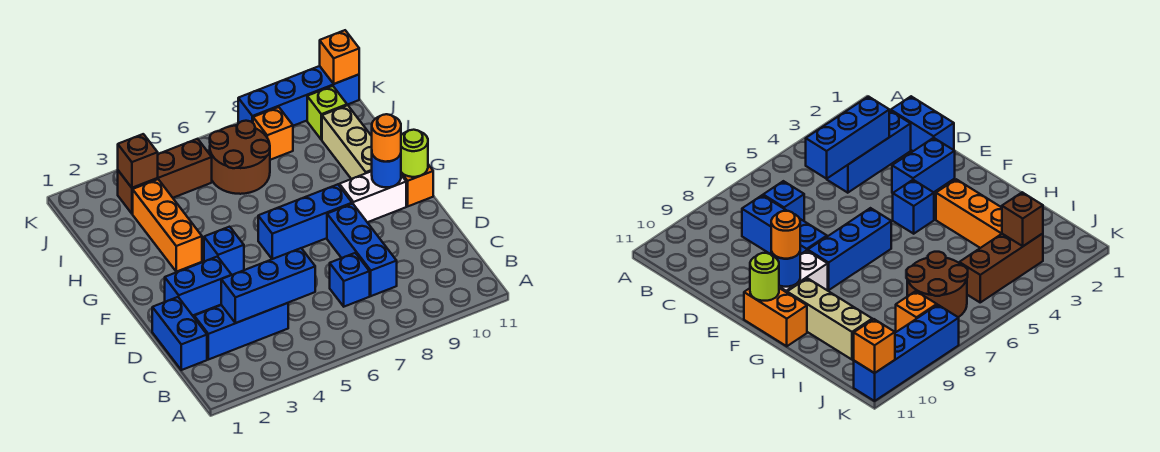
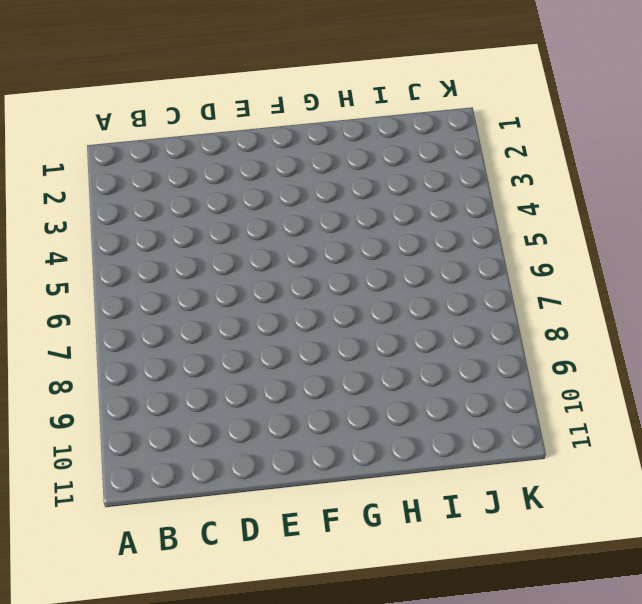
none -> blue 1x2 brick [152,297,207,370]
none -> blue 1x3 brick [194,303,288,360]
none -> blue 1x1 brick [330,253,370,307]

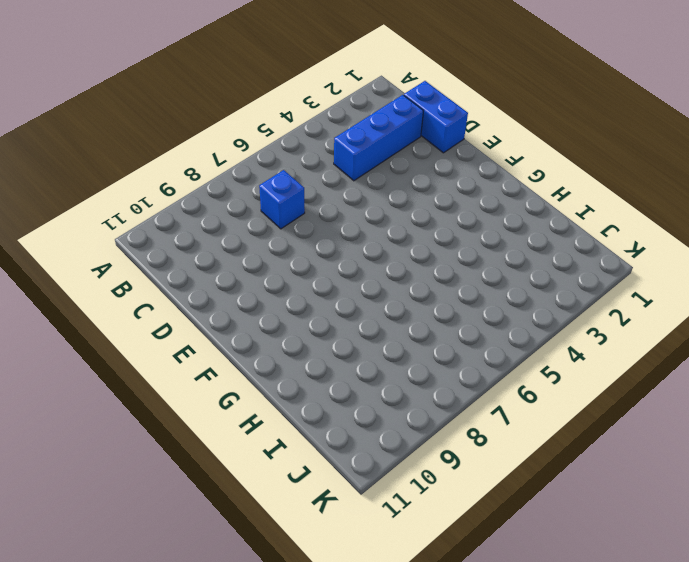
none -> blue 1x3 brick [327,204,397,296]
none -> blue 1x2 brick [165,257,231,316]
none -> blue 1x1 brick [204,227,244,275]

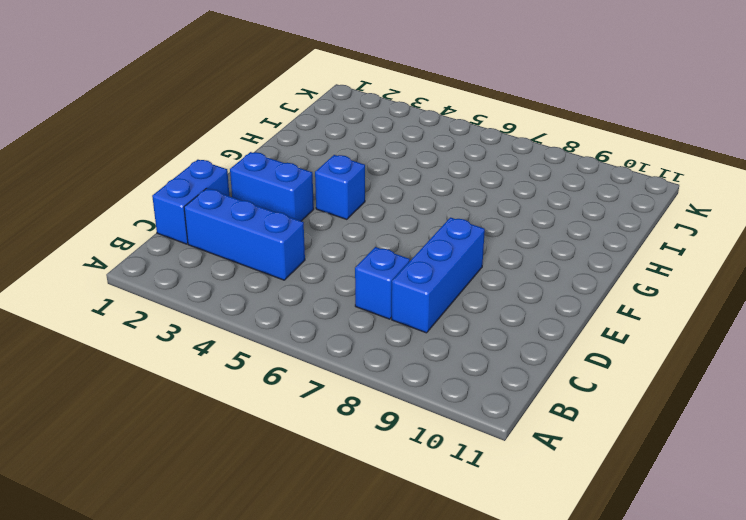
none -> blue 1x3 brick [258,184,352,259]
none -> white 1x2 brick [339,171,406,222]
none -> orange 1x2 brick [401,134,433,206]

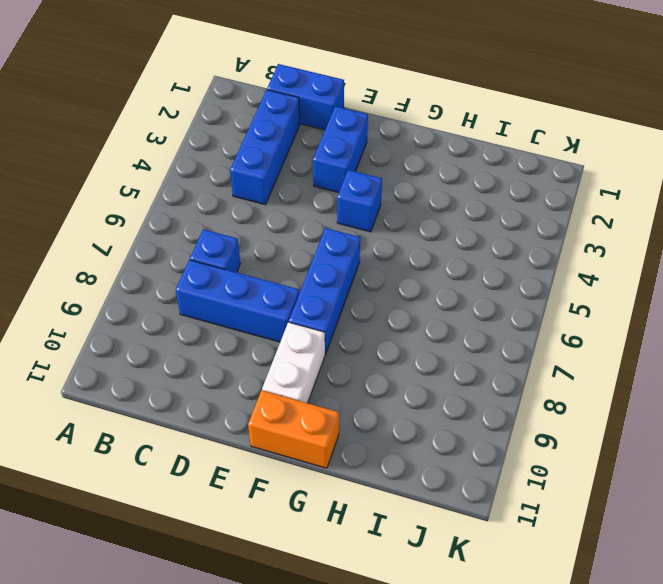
none -> orange 1x3 brick [133,179,202,272]
none -> tan 1x3 brick [322,105,372,179]
none -> brown 2x2 round brick [210,121,270,194]

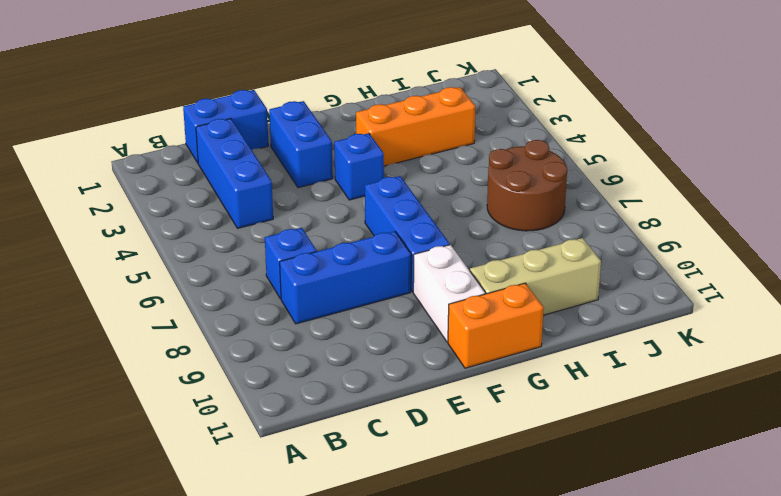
none -> brown 1x3 brick [118,139,212,214]
none -> orange 1x1 brick [253,107,293,160]
none -> lime 1x1 brick [307,86,347,140]

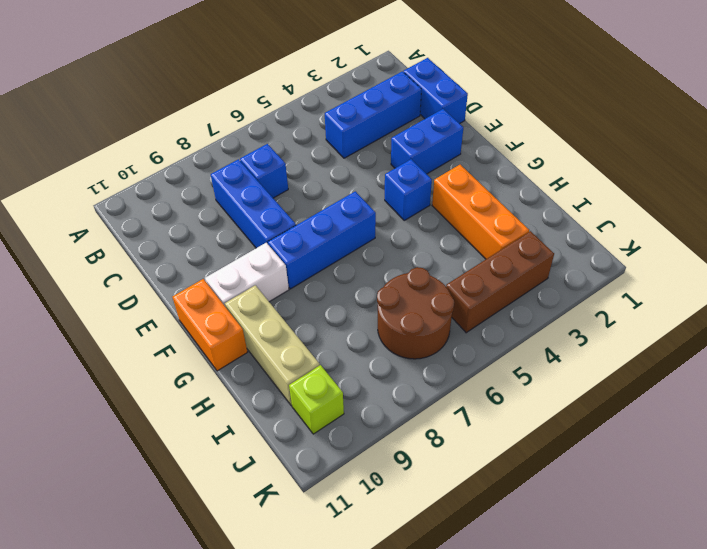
none -> orange 1x1 brick [253,107,293,160]
none -> blue 1x4 brick [238,66,359,126]
none -> blue 1x3 brick [221,248,315,323]

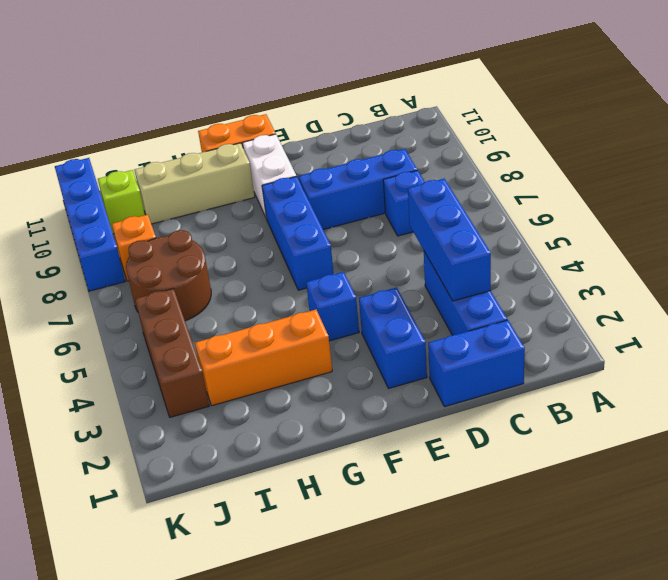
none -> blue 1x1 round brick [372,154,401,187]
none -> lime 1x1 round brick [401,130,428,177]
none -> brown 1x1 brick [118,134,158,188]

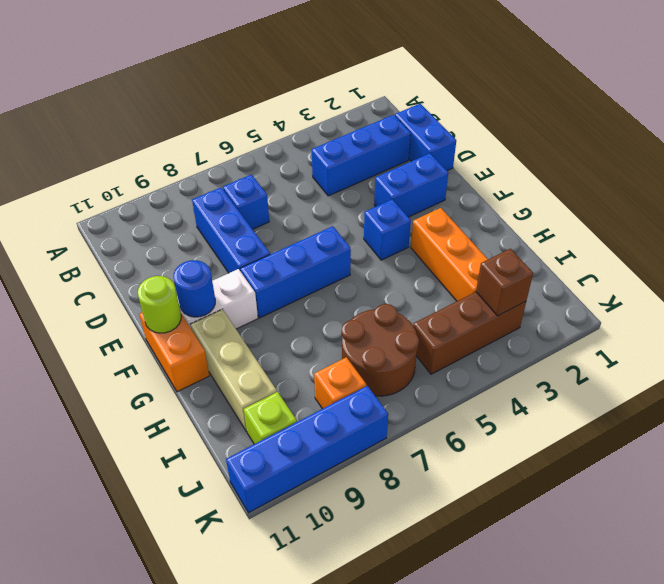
none -> blue 1x3 brick [221,248,315,323]
none -> orange 1x1 brick [320,30,359,84]
none -> orange 1x1 round brick [372,114,401,162]

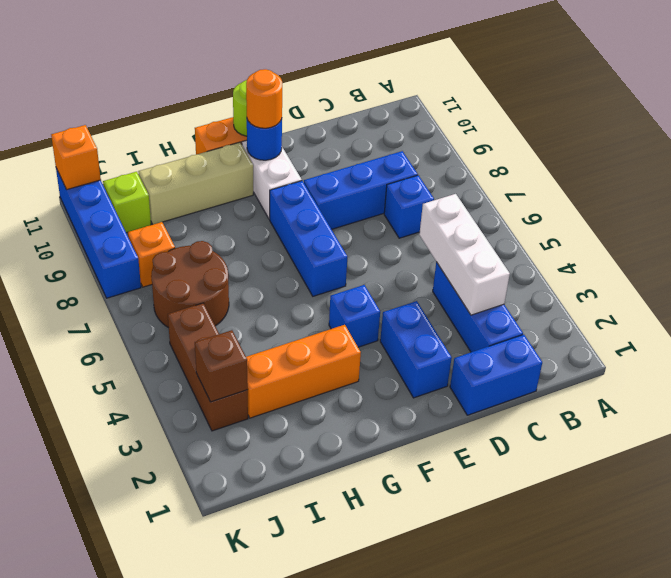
white 1x3 brick [419,194,510,315] -> blue 1x3 brick [221,248,315,323]

